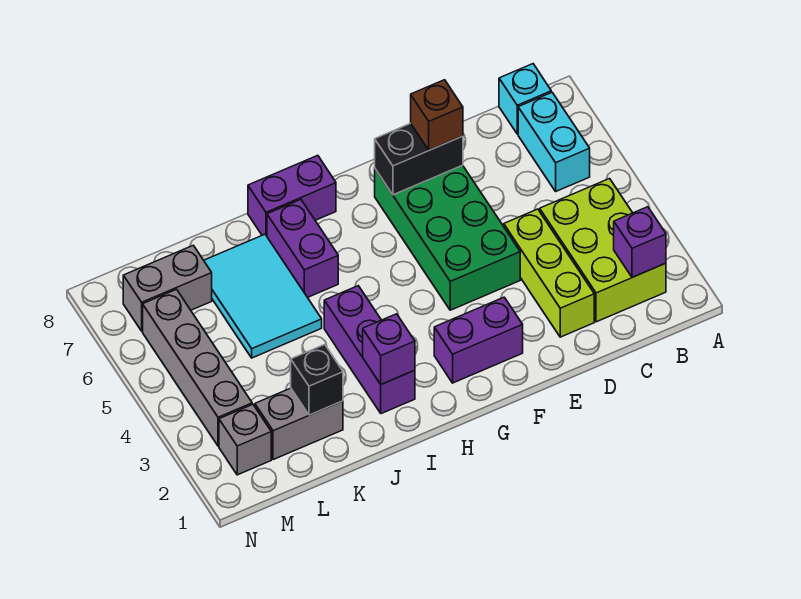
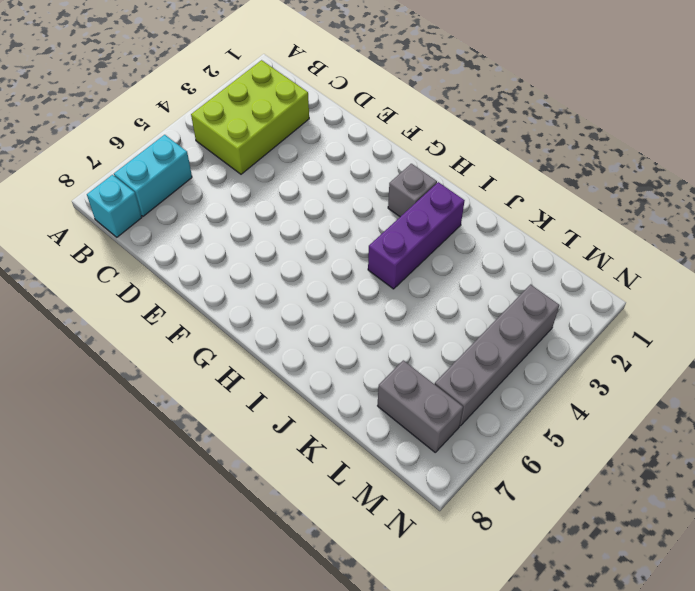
grey 1x1 brick [388,164,437,217] -> grey 1x1 brick moved to [219,404,271,475]
none -> lime 1x3 brick [504,209,594,337]
none -> green 2x4 brick [375,165,520,310]
none -> purple 1x2 brick [434,297,523,383]

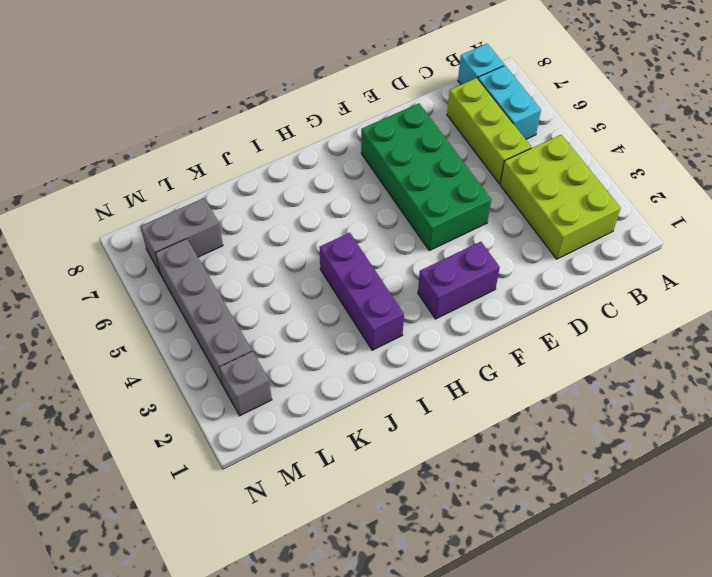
lime 1x3 brick [447,78,531,184] -> lime 1x3 brick moved to [504,209,594,337]
none -> purple 1x2 brick [248,155,336,236]
none -> purple 1x2 brick [267,200,338,297]
none -> cyan 2x3 tile [204,234,322,358]

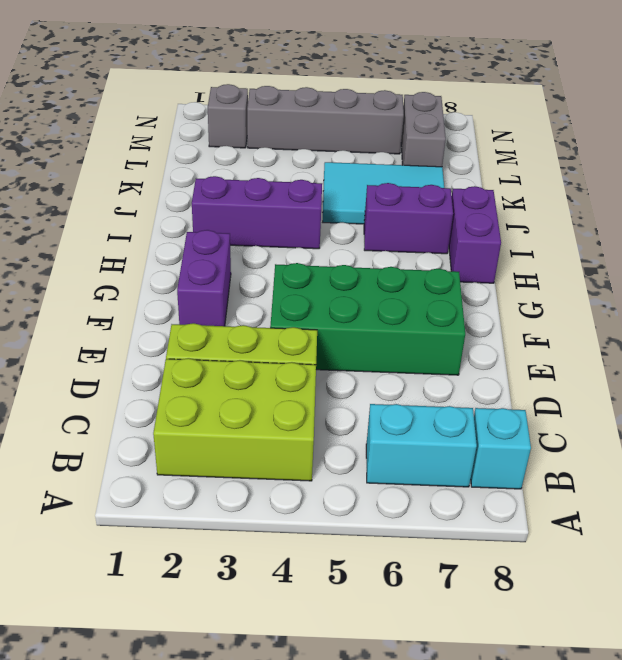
none -> grey 1x2 brick [255,388,343,460]
none -> purple 1x1 brick [614,207,666,277]
none -> black 1x2 brick [375,123,463,195]

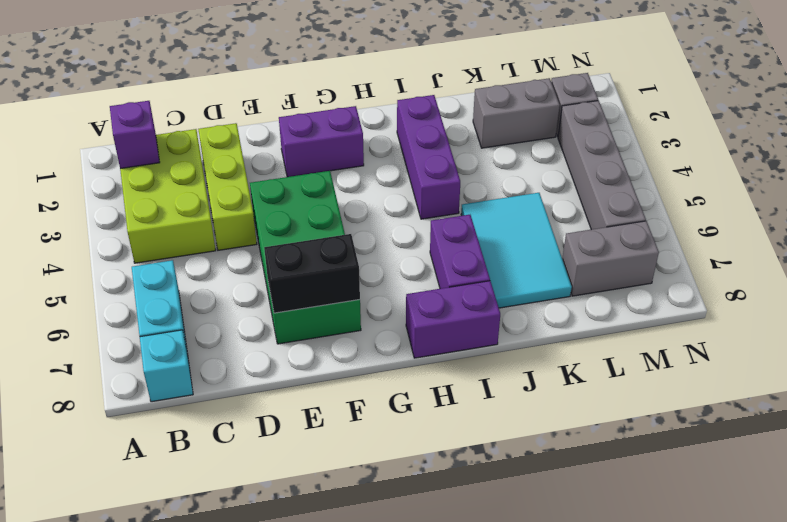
none -> purple 1x1 brick [363,314,415,384]
none -> black 1x1 brick [291,345,343,415]
none -> brown 1x1 brick [411,80,463,150]

